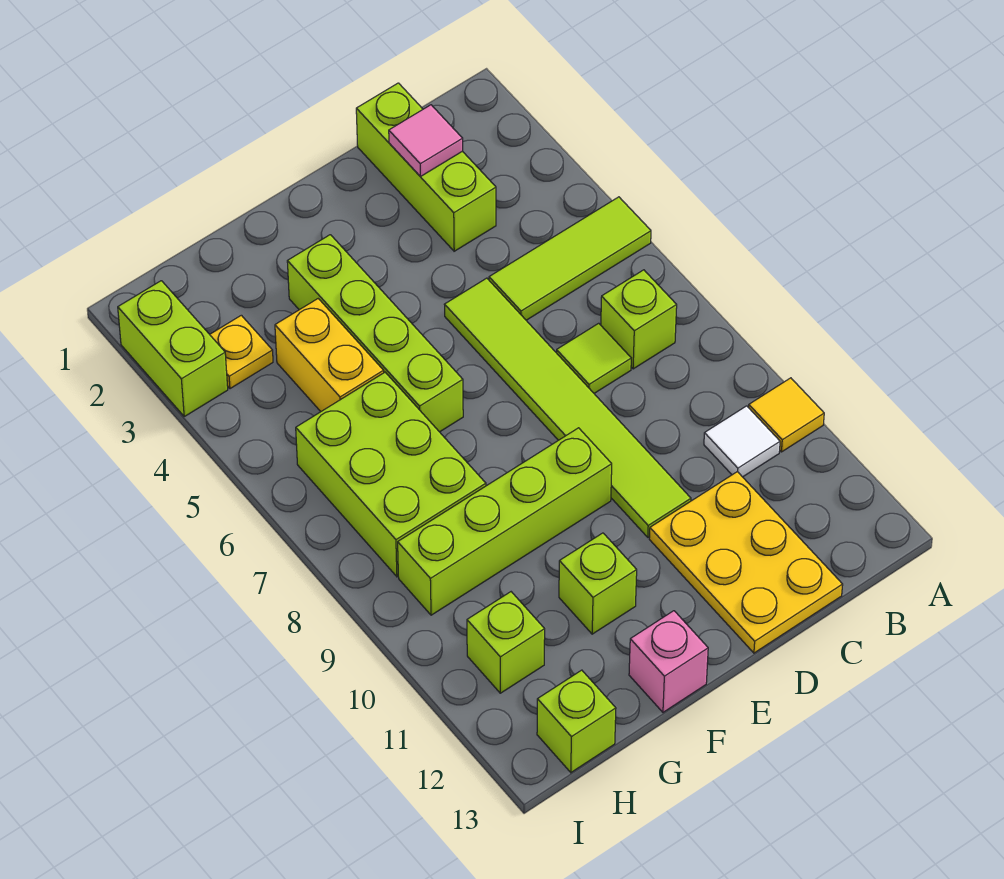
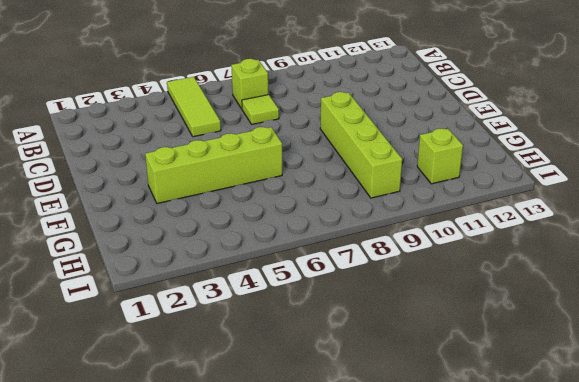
none -> yellow 1x1 tile [749,378,824,452]
none -> white 1x1 tile [704,406,780,477]
none -> lime 1x3 brick [356,83,496,251]

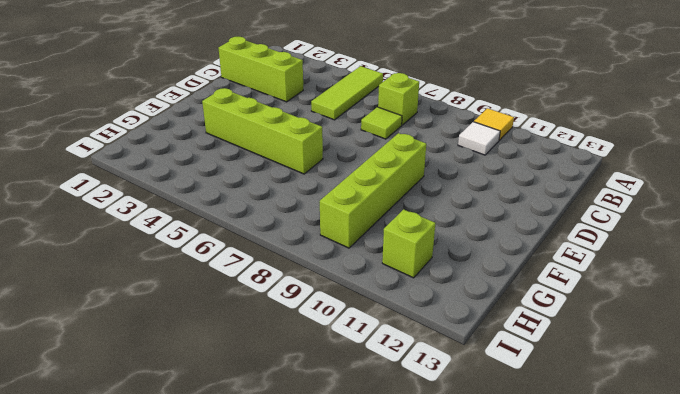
none -> yellow 2x3 plate [649,472,843,653]
none -> lime 1x6 tile [444,278,691,537]
none -> lime 1x1 brick [559,533,637,634]

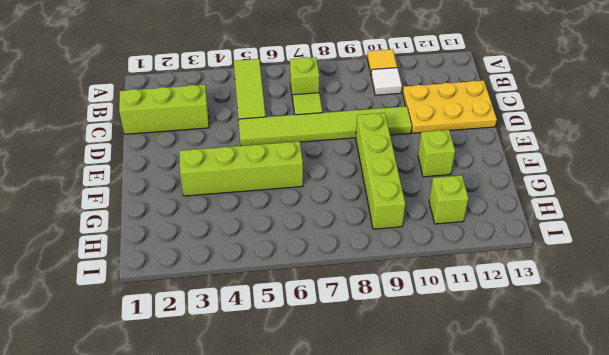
none -> pink 1x1 brick [629,611,708,712]
none -> yellow 1x2 brick [275,299,384,412]
none -> lime 2x3 brick [296,372,486,577]

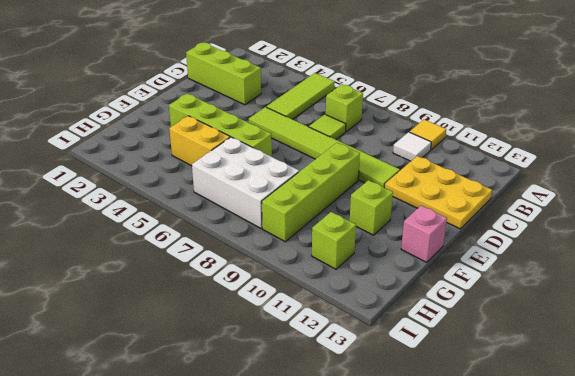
white 2x3 brick [192,137,299,228] -> lime 2x3 brick [296,372,486,577]
none -> yellow 1x1 plate [210,315,273,389]
none -> lime 1x1 brick [537,670,616,772]
none -> lime 1x2 brick [118,281,228,416]

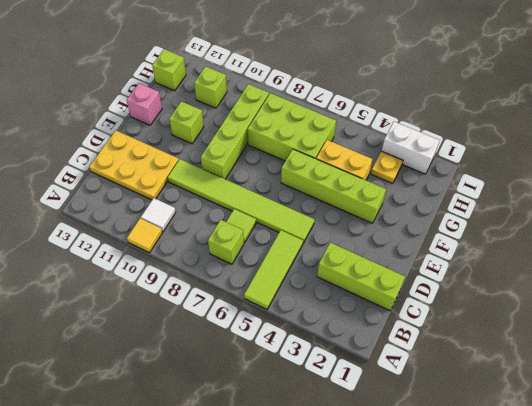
white 1x2 brick [382,122,440,174] -> lime 1x2 brick [118,281,228,416]
none -> pink 1x1 tile [389,105,463,177]

